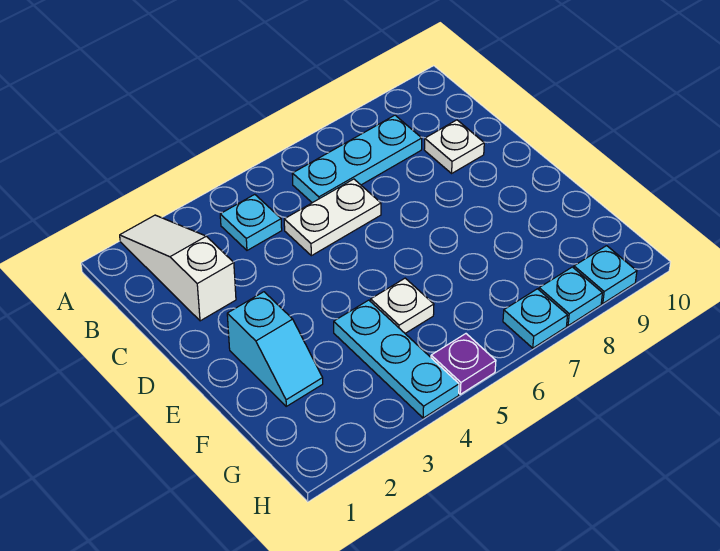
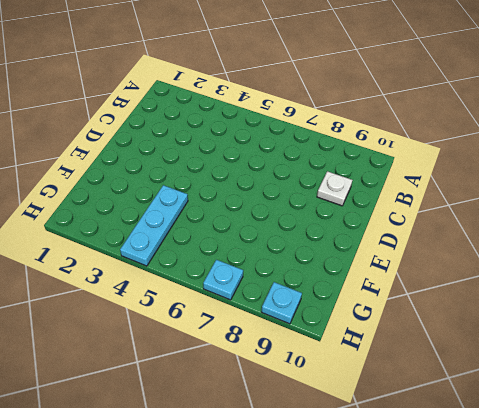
none -> white 1x3 slope [120,215,236,321]
none -> cyan 1x1 plate [220,194,282,250]
none -> cyan 1x3 plate [292,115,422,203]

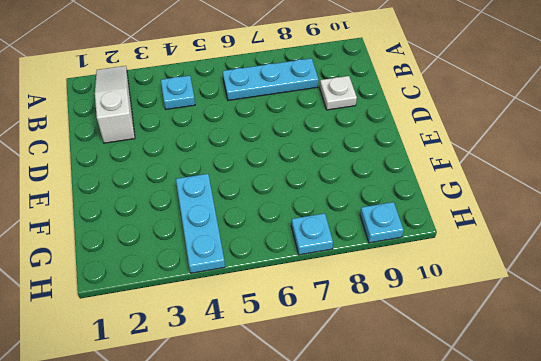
none -> white 1x2 plate [284,179,381,256]
none -> cyan 1x2 slope [227,292,323,406]
none -> white 1x1 plate [371,278,434,333]

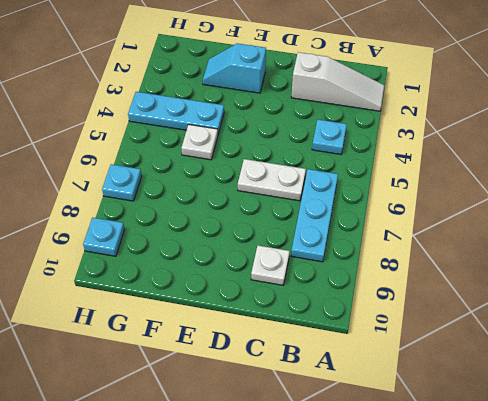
white 1x2 plate [238,159,306,201] -> white 1x2 plate turned to [284,179,381,256]
none -> purple 1x1 plate [431,334,496,394]
none -> cyan 1x1 plate [539,267,602,326]

